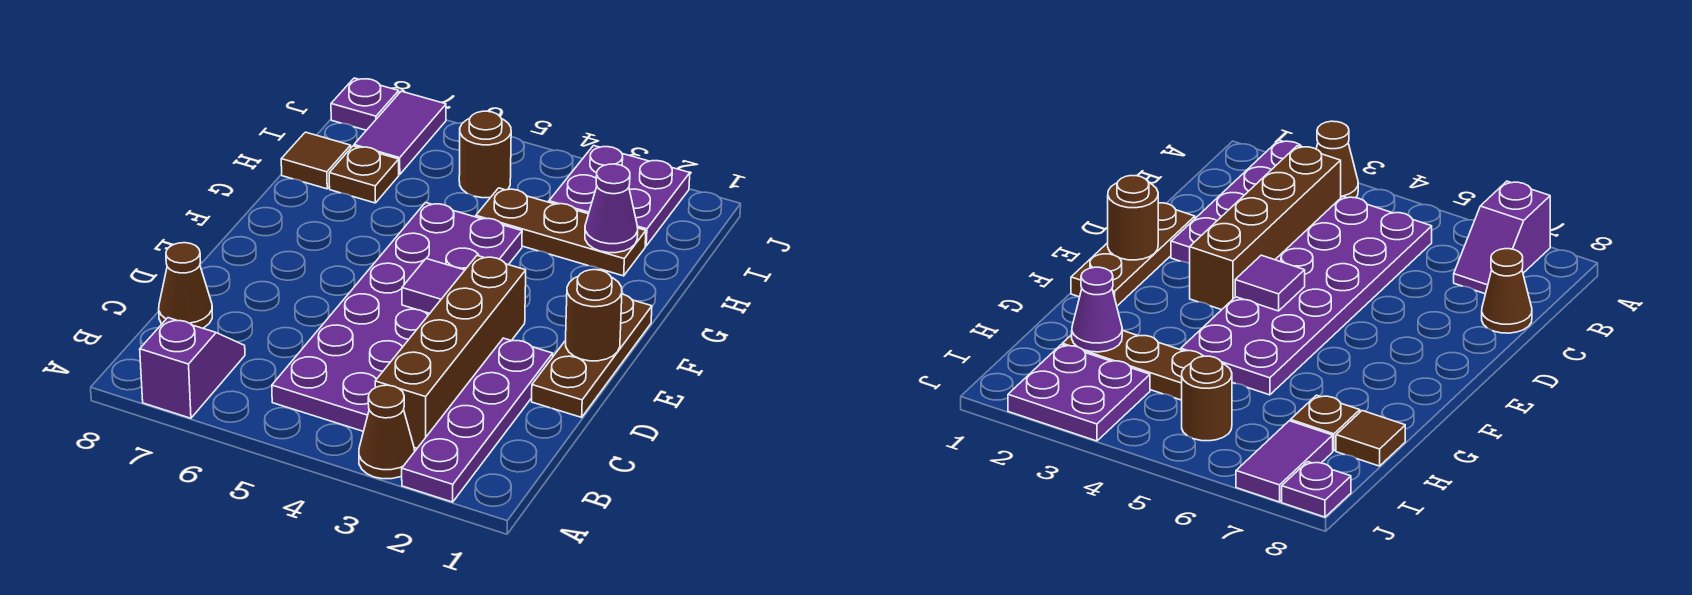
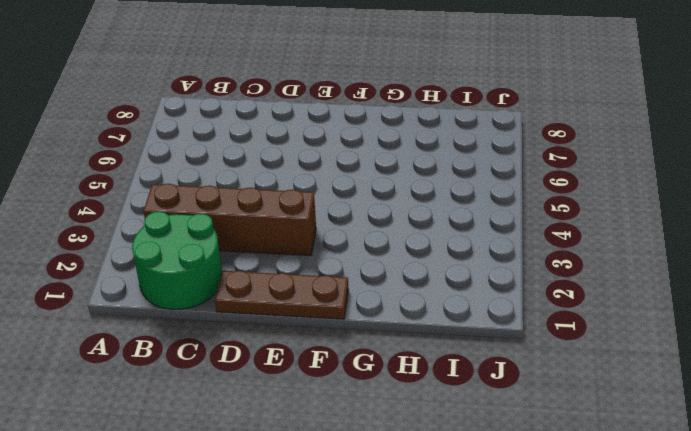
green 2x2 round brick [132,212,222,309] -> purple 1x4 plate [402,338,553,502]
none -> brown 1x1 cone [359,385,415,479]
none -> purple 1x2 slope [140,318,245,418]
none -> purple 2x6 plate [272,202,522,431]

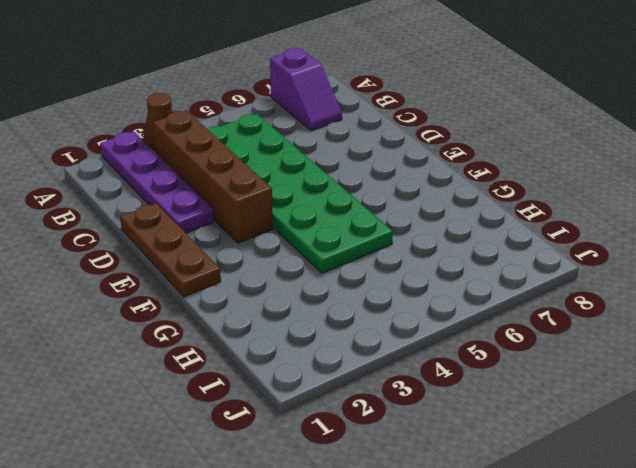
green 2x6 plate [208,114,393,273] -> purple 2x6 plate [272,202,522,431]
none -> brown 1x1 cone [159,243,212,328]
none -> brown 1x3 plate [476,188,646,276]
none -> brown 1x1 plate [329,146,399,203]

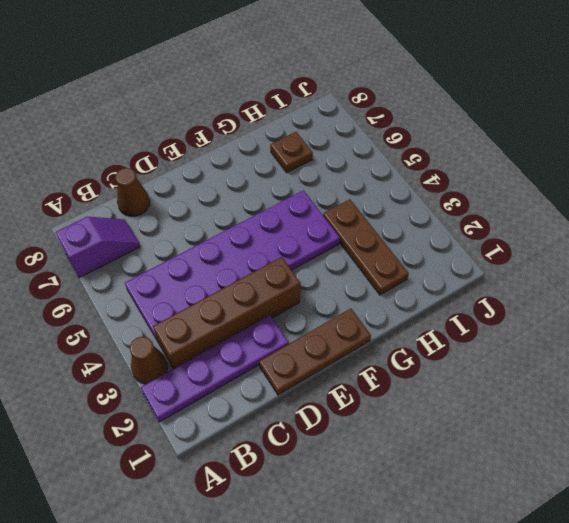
none -> brown 1x1 tile [281,132,351,189]
none -> purple 2x2 plate [549,146,690,246]
none -> brown 1x1 round brick [459,111,511,198]

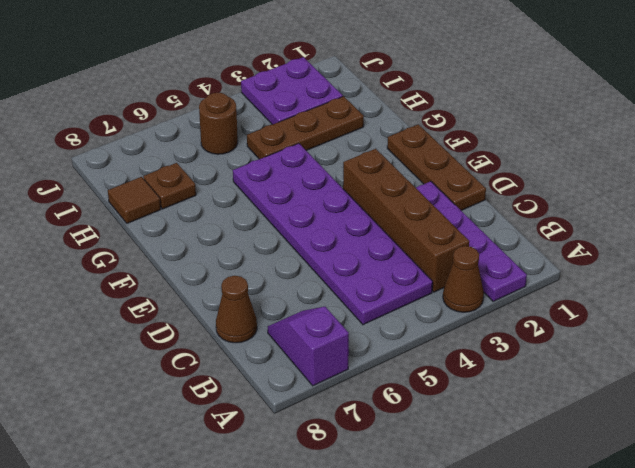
none -> purple 1x2 tile [354,91,446,175]
none -> purple 1x1 plate [331,78,399,130]
none -> brown 1x1 round brick [566,270,622,361]

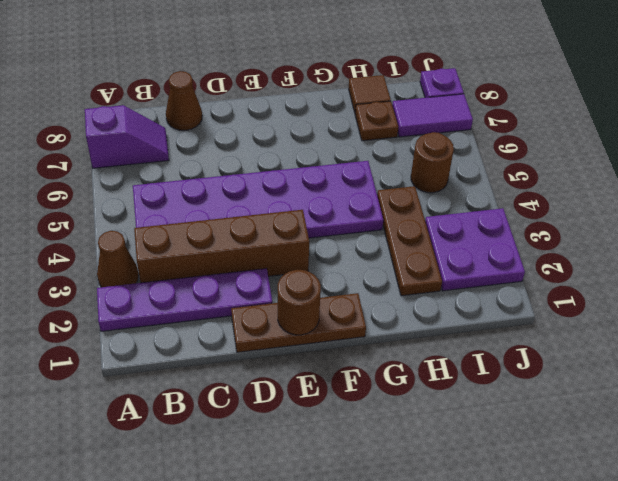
none -> purple 1x1 tile [402,258,465,313]
none -> purple 1x1 cone [585,164,638,253]

